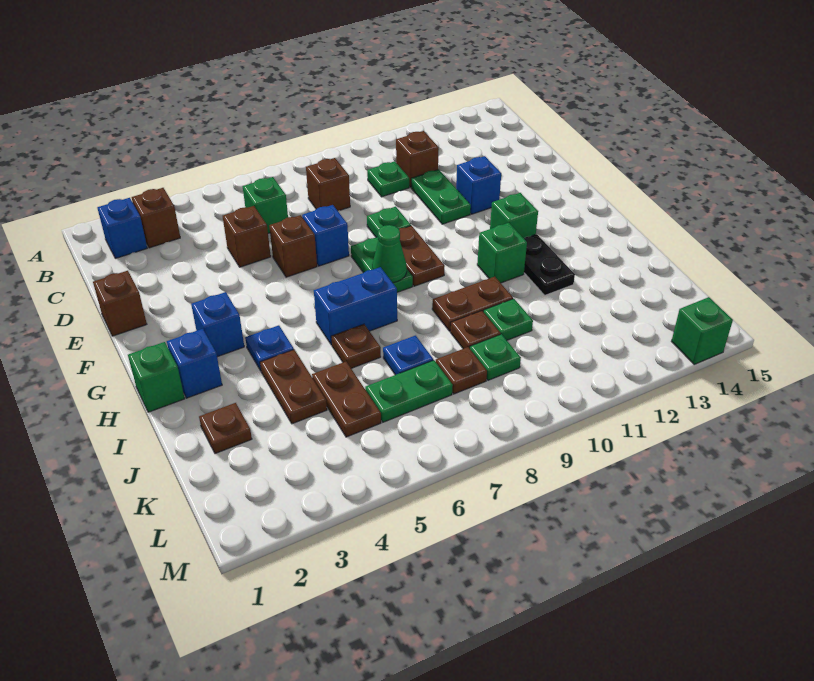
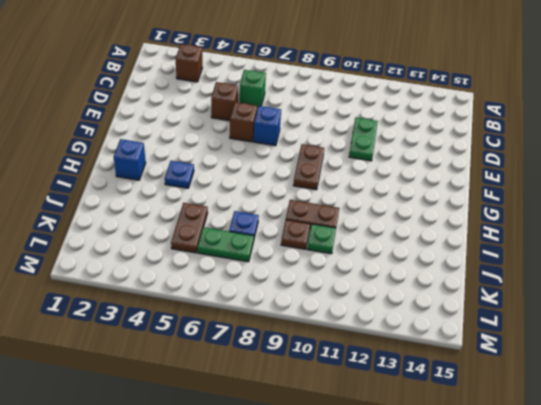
none -> blue 1x1 brick [97,198,147,258]
none -> brown 1x1 brick [306,158,350,211]
none -> green 1x1 plate [367,161,409,197]
none -> brown 1x1 brick [396,131,439,187]

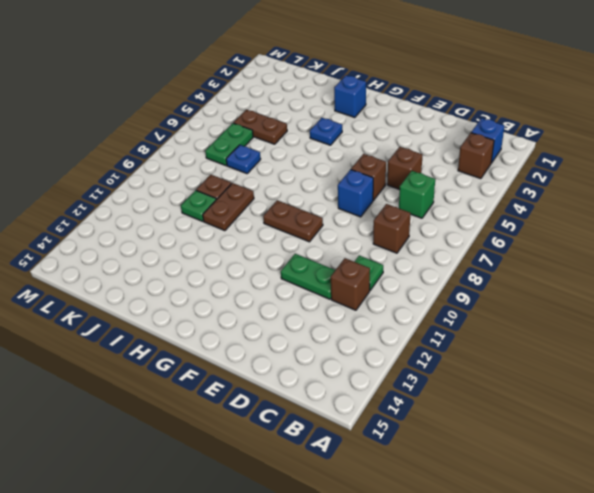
none -> brown 1x1 brick [93,271,147,336]
none -> green 1x1 plate [367,207,411,237]
none -> blue 1x1 brick [456,156,501,214]
none -> green 1x2 plate [351,237,413,292]

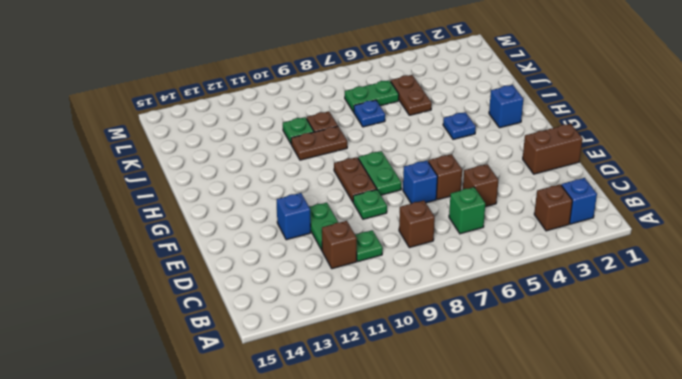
brown 1x2 brick [523,124,582,174] -> brown 1x1 brick [93,271,147,336]
none -> blue 1x1 brick [191,292,244,357]
none -> green 1x1 brick [490,193,538,238]
none -> green 1x1 brick [128,342,185,412]
none -> blue 1x2 brick [314,267,397,345]

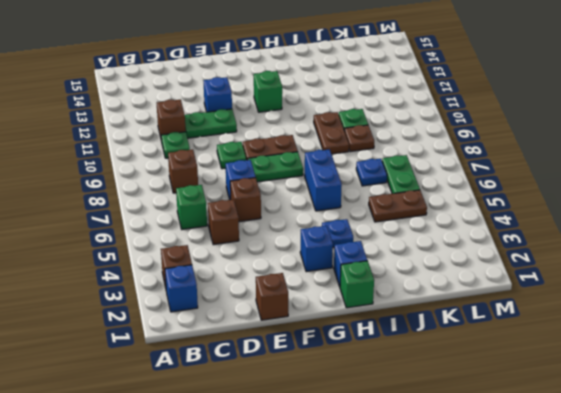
none -> green 1x1 brick [477,223,527,283]
none -> black 1x2 plate [524,234,575,295]
none -> brown 1x2 plate [260,350,327,424]
none -> brown 1x1 plate [331,324,381,368]

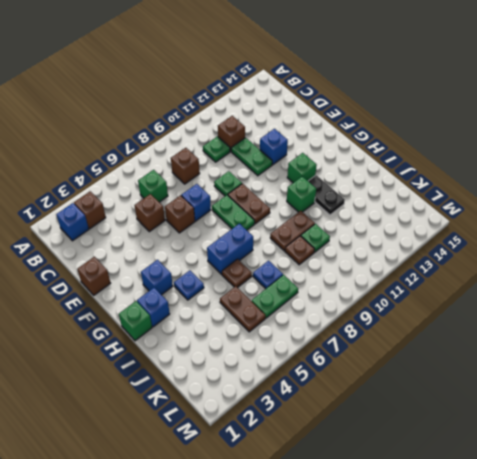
none -> brown 1x2 plate [260,350,327,424]
none -> brown 1x1 plate [199,403,252,454]
none -> brown 1x1 plate [436,347,487,394]
none -> green 1x1 plate [470,334,521,380]

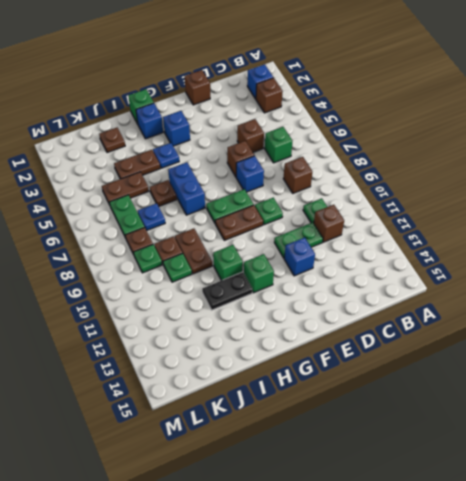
none -> green 1x1 brick [671,297,733,364]
none -> green 1x1 cone [372,225,407,283]

